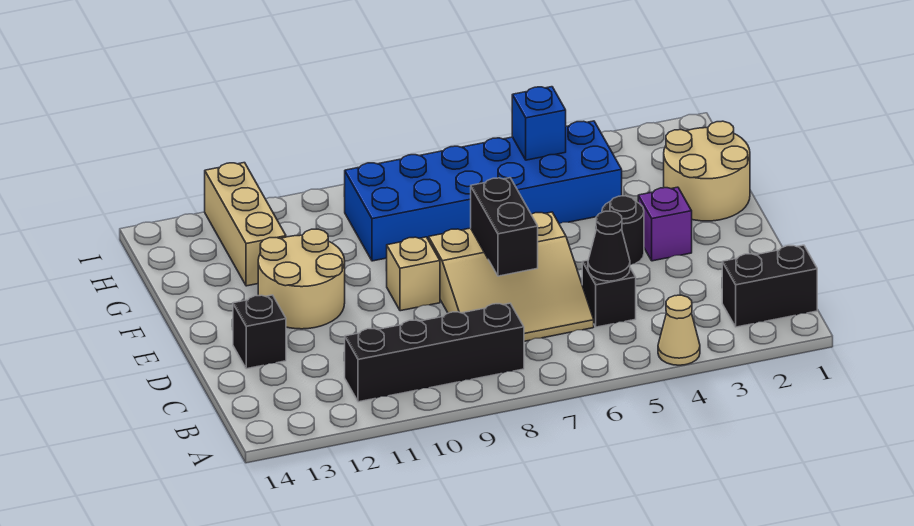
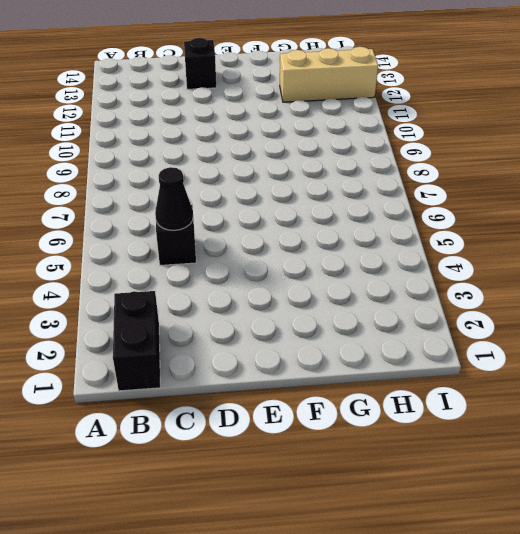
none -> tan 1x1 cone [658,295,700,365]
none -> black 1x4 brick [344,303,524,402]
none -> tan 3x3 slope [429,212,594,341]

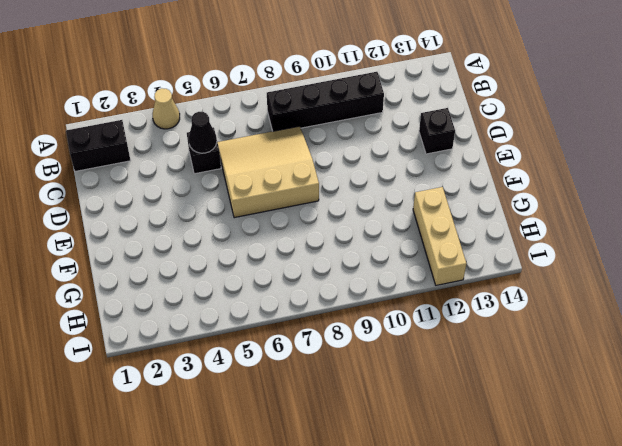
none -> purple 1x1 brick [638,187,692,261]
none -> black 1x1 round brick [602,196,644,265]
none -> tan 1x1 brick [387,237,440,311]

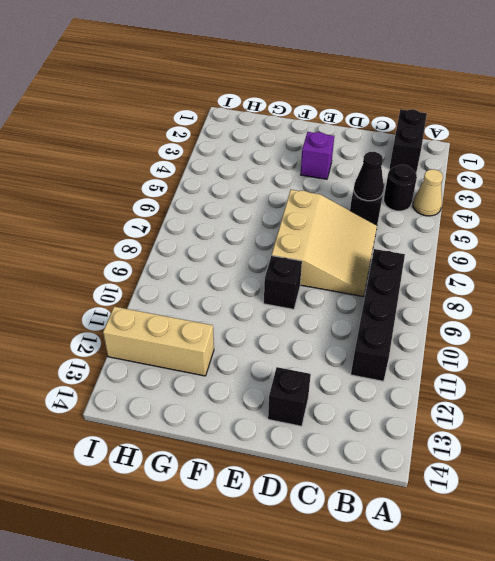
black 1x1 round brick [384,165,417,211] -> black 1x1 round brick moved to [602,196,644,265]
black 1x1 brick [264,256,302,309] -> tan 1x1 brick [387,237,440,311]
none -> tan 2x2 round brick [258,229,345,329]
none -> tan 2x2 round brick [664,121,750,221]
none -> blue 2x6 brick [344,121,622,261]

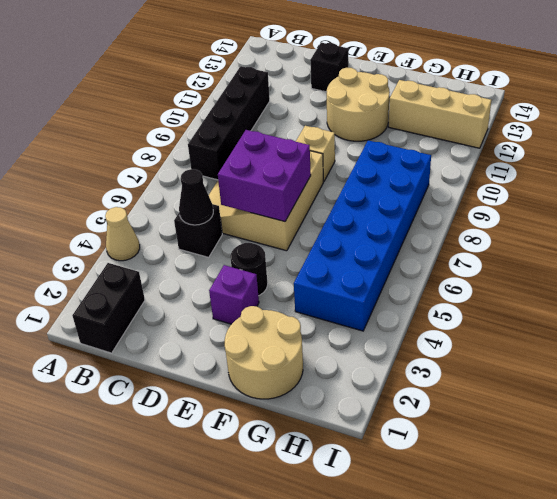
purple 2x2 brick [218,130,311,222] -> black 1x2 brick [471,178,538,276]
none -> blue 1x1 brick [512,87,566,160]

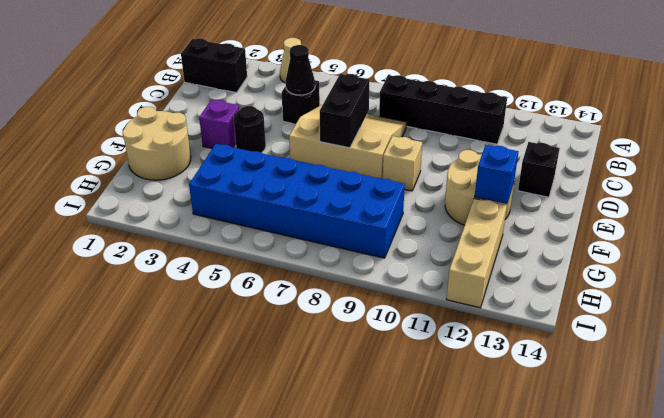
blue 1x1 brick [475,145,519,204] -> blue 1x1 brick moved to [512,87,566,160]

